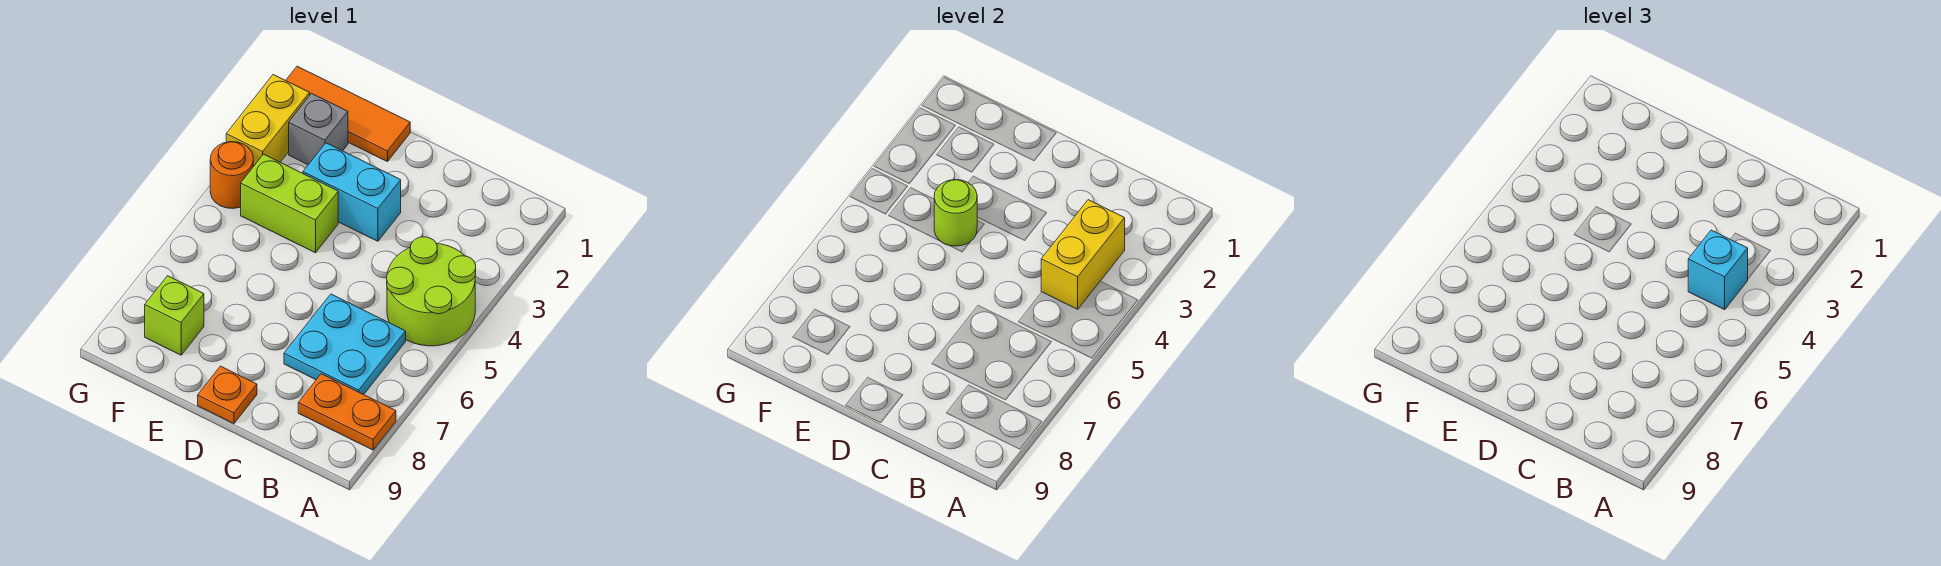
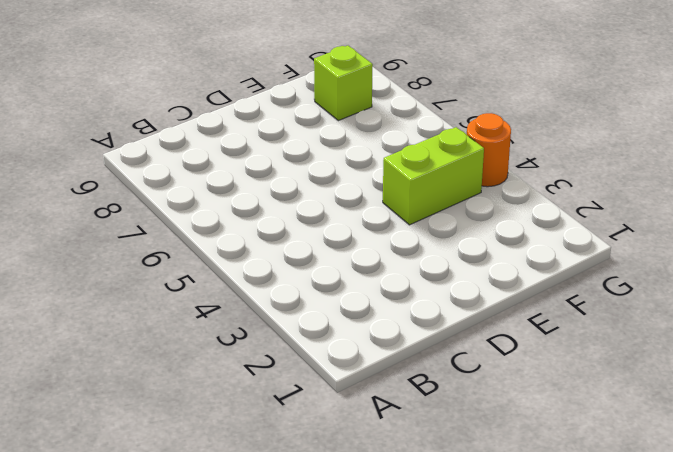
none -> lime 2x2 round brick [387,237,476,346]
none -> orange 1x2 plate [298,374,396,450]
none -> cyan 2x2 plate [284,294,406,395]

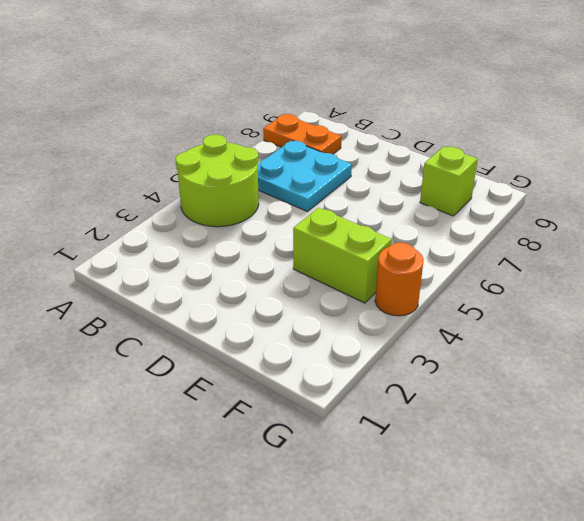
none -> cyan 1x2 brick [303,143,401,241]
none -> orange 1x1 plate [198,366,257,423]
none -> orange 1x3 tile [286,66,410,162]

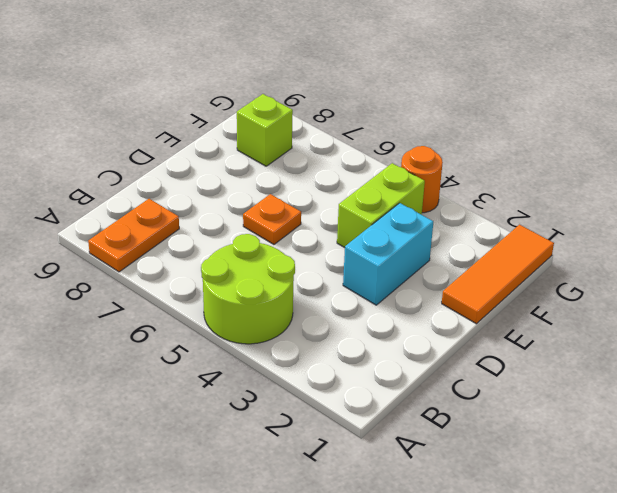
orange 1x1 plate [243,194,301,244] -> orange 1x1 plate moved to [198,366,257,423]
none -> cyan 2x2 plate [284,294,406,395]
none -> grey 1x1 brick [289,94,348,165]
none -> yellow 1x2 brick [226,75,310,167]

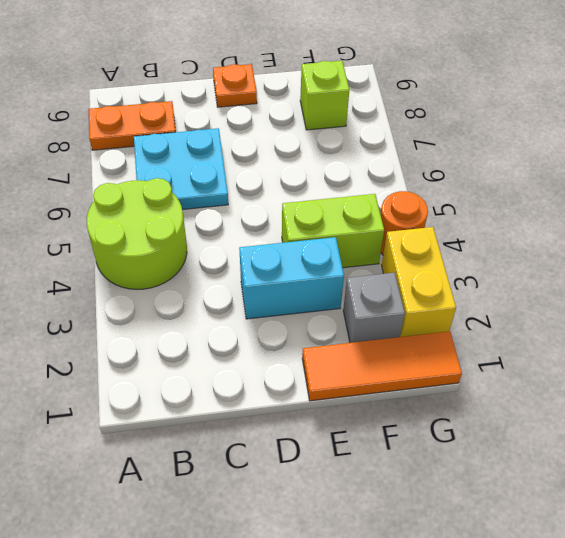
none -> yellow 1x2 brick [1041,200,1125,309]
none -> lime 1x1 round brick [934,180,977,246]
none -> cyan 1x1 brick [1688,230,1748,310]

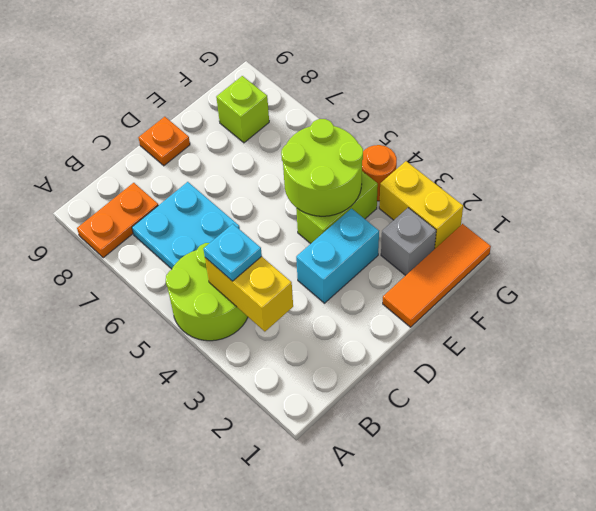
cyan 1x1 plate [203,224,262,281] -> cyan 1x1 brick [1688,230,1748,310]
lime 2x2 round brick [281,119,363,216] -> lime 1x1 round brick [934,180,977,246]

